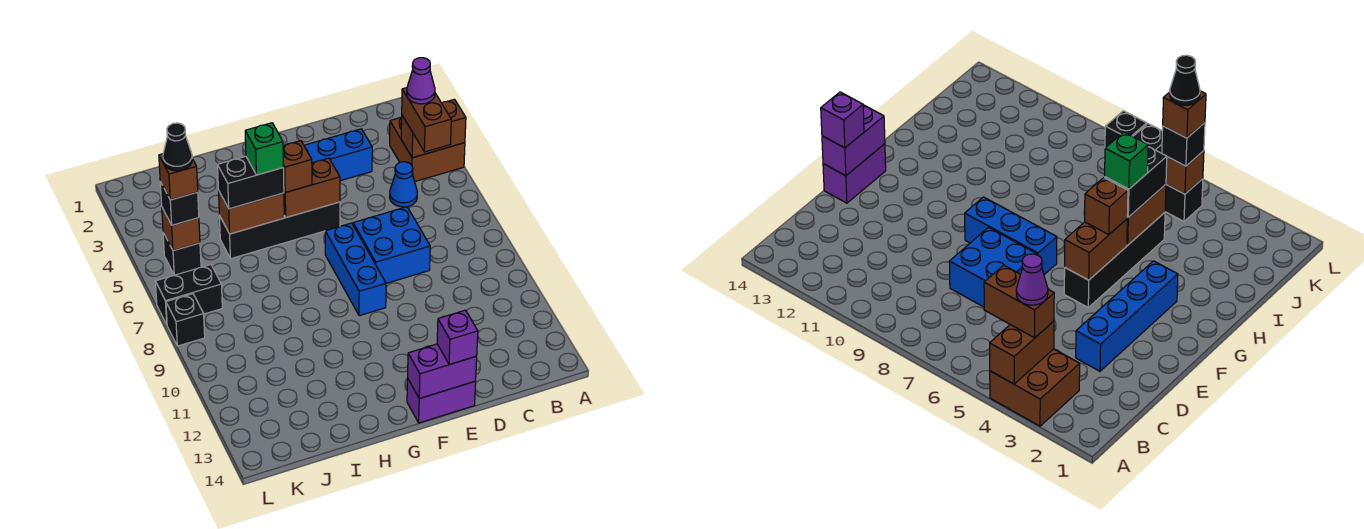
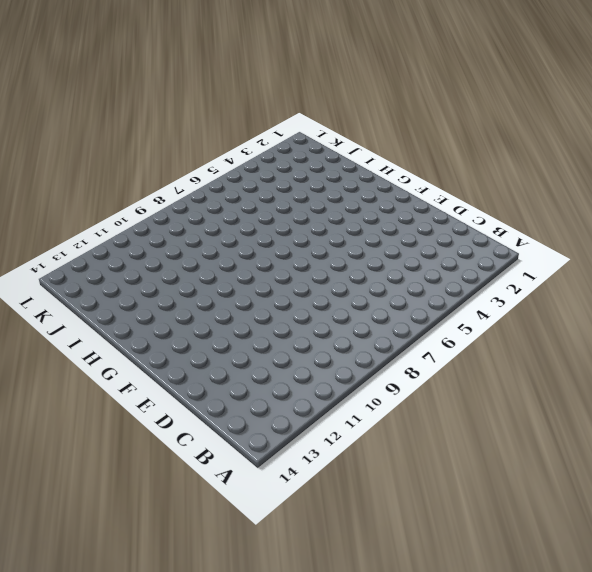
none -> brown 2x2 brick [390,118,465,181]
none -> blue 1x1 cone [390,162,417,207]
none -> blue 1x4 brick [304,129,372,181]

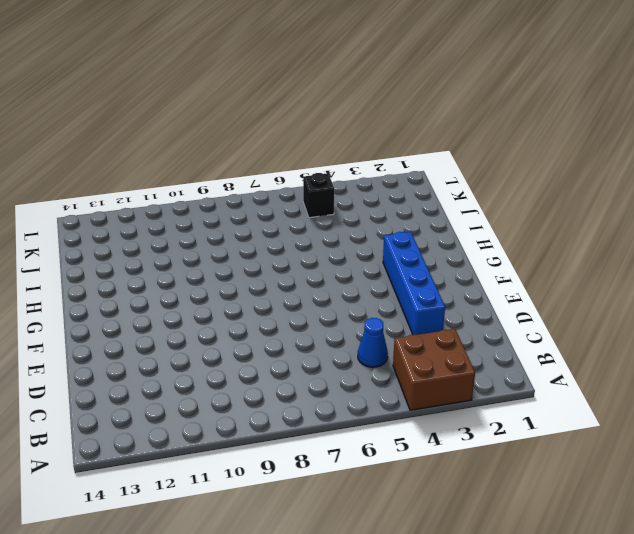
none -> blue 2x2 brick [353,207,430,283]
none -> purple 1x2 brick [407,380,476,423]
none -> black 1x4 brick [219,202,340,259]

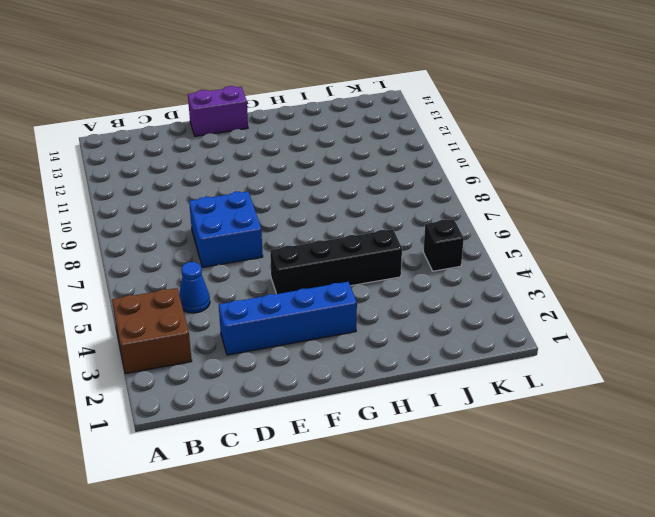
none -> blue 1x3 brick [325,223,386,316]
none -> black 1x2 brick [155,265,222,324]
none -> black 1x1 brick [166,294,205,346]

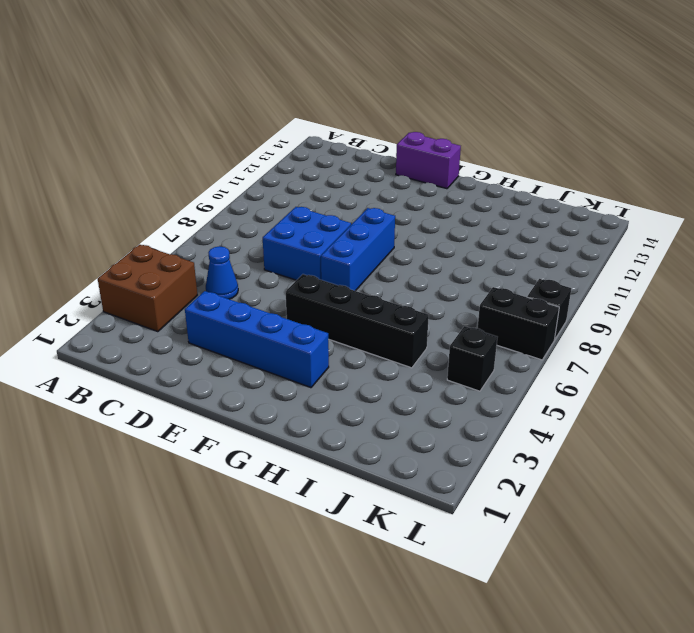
none -> brown 1x2 brick [401,99,466,158]
none -> purple 1x2 brick [408,344,477,398]
none -> brown 1x2 brick [284,158,340,218]

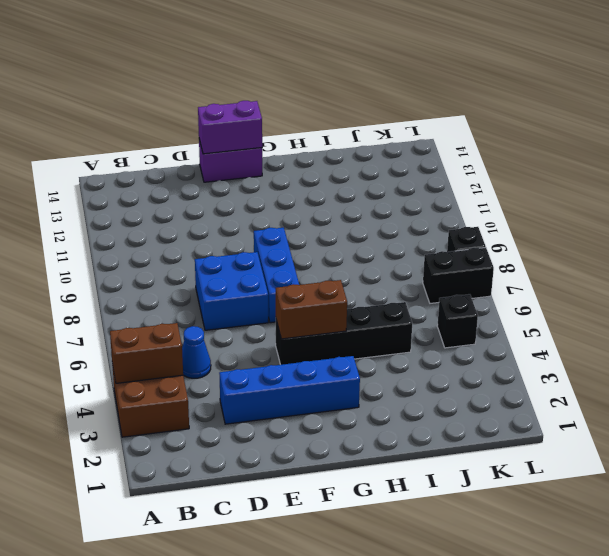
none -> brown 1x2 brick [219,192,284,234]
none -> brown 1x1 brick [162,208,200,251]
none -> brown 1x2 brick [402,88,451,152]

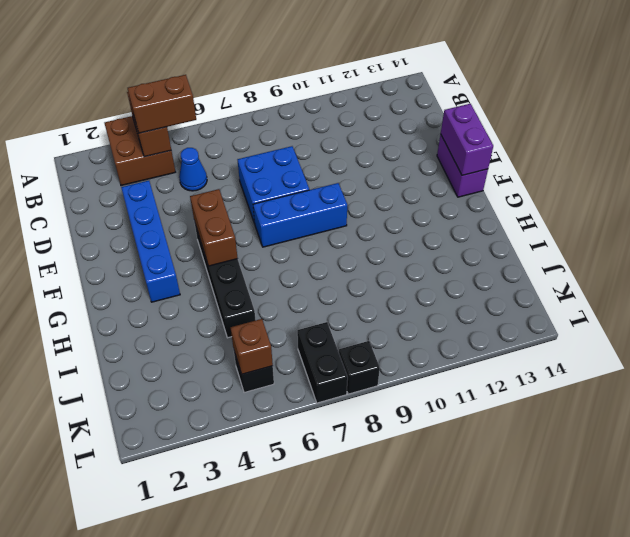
none -> brown 1x2 brick [219,192,284,234]
none -> purple 1x1 brick [437,310,478,365]
none -> brown 1x1 brick [283,141,312,192]

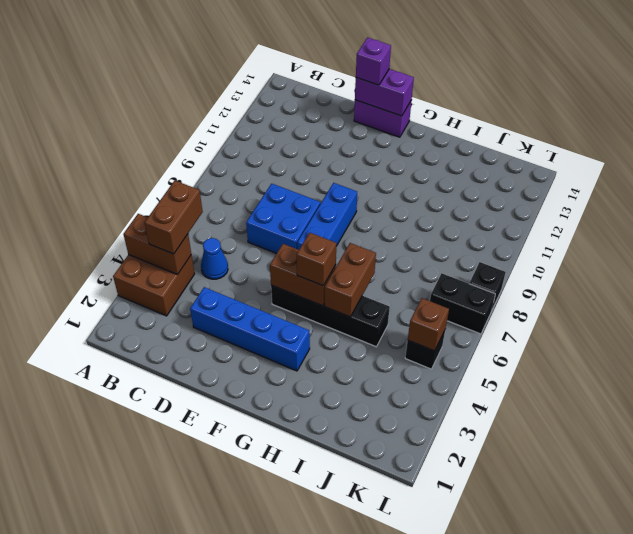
brown 1x2 brick [325,243,376,317] -> brown 1x2 brick turned to [219,192,284,234]
none -> black 1x2 brick [218,156,284,209]
none -> black 1x1 brick [160,182,199,225]
none -> purple 1x1 cone [407,58,435,104]

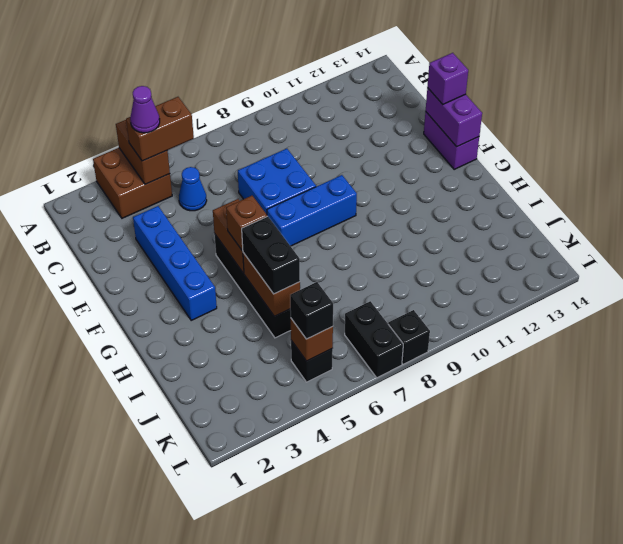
none -> green 1x1 brick [245,123,283,175]
none -> brown 1x1 brick [159,154,198,200]
none -> black 1x1 cone [163,123,192,171]

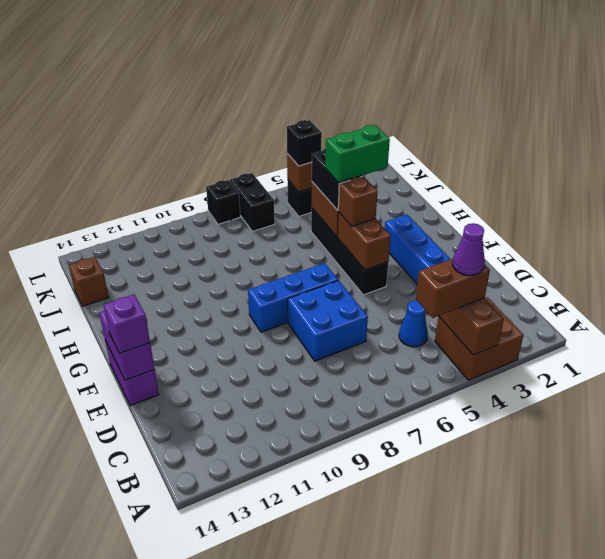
green 1x2 brick [325,125,390,183] -> green 1x1 brick [245,123,283,175]
brown 1x1 brick [69,257,109,306] -> brown 1x1 brick moved to [159,154,198,200]
none -> black 1x1 cone [163,123,192,171]

